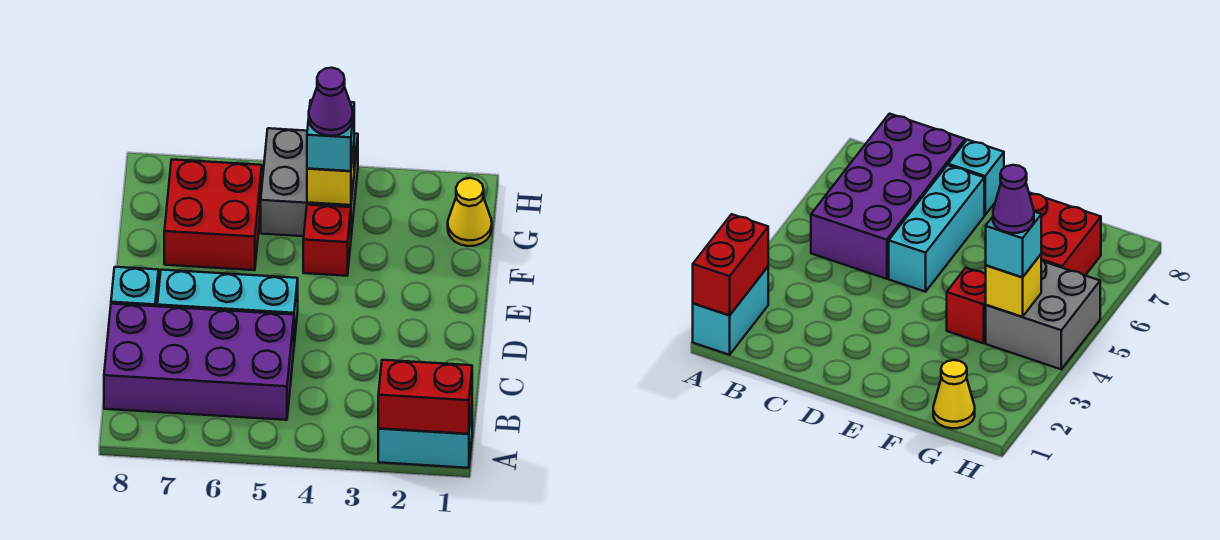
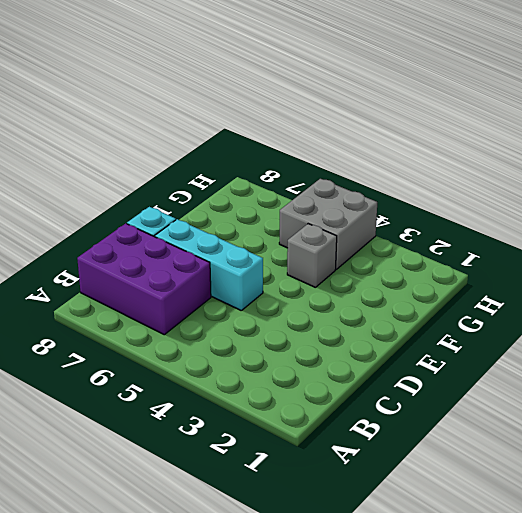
purple 2x3 brick [77,223,211,335] -> purple 2x4 brick [104,304,294,420]
grey 1x1 brick [287,224,337,287] -> red 1x1 brick [303,205,351,276]
none -> cyan 1x2 brick [378,407,472,468]
none -> red 2x2 brick [164,160,262,270]
none -> yellow 1x1 cone [448,178,492,246]

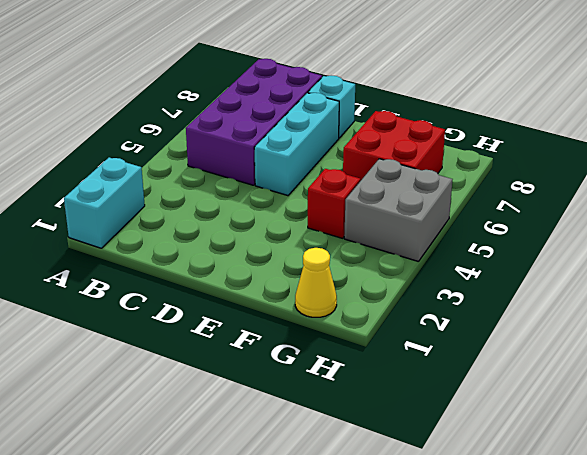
none -> red 1x2 brick [378,360,472,434]
none -> yellow 1x1 brick [307,146,354,205]
none -> cyan 1x1 brick [307,100,354,171]

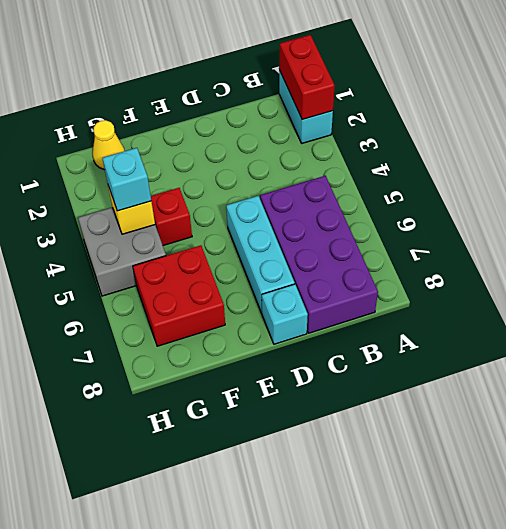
none -> purple 1x1 cone [309,68,353,136]

